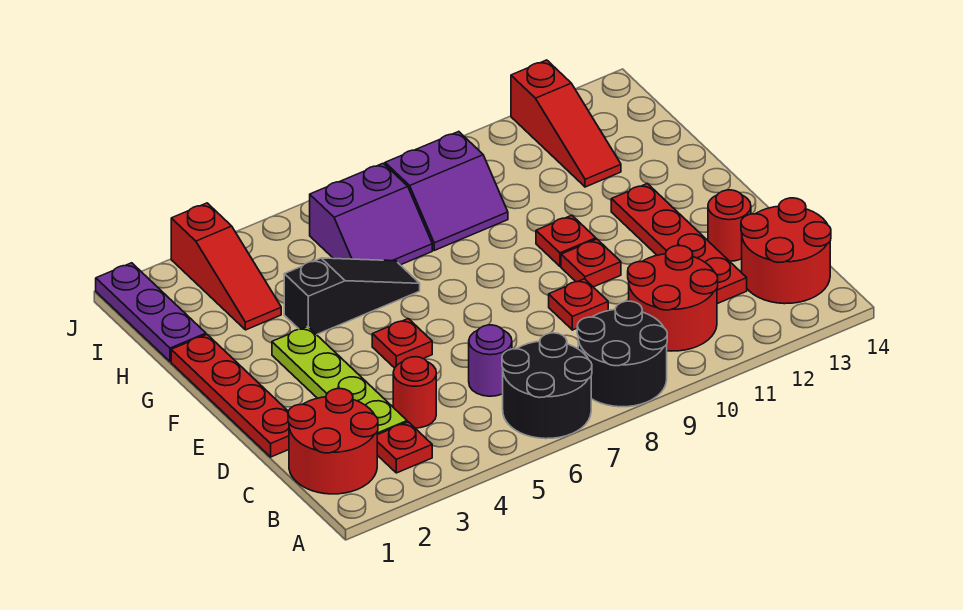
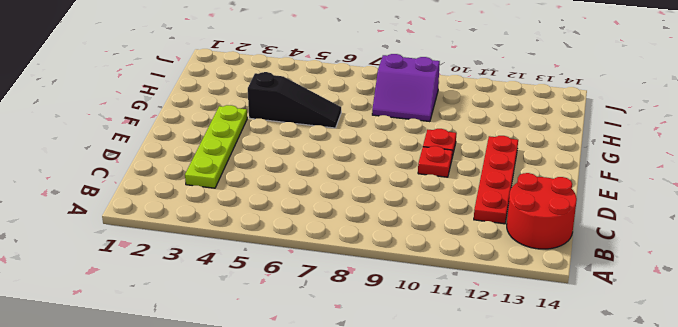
none -> black 2x2 round brick [502,333,592,439]
none -> black 2x2 round brick [577,301,667,407]
none -> red 2x2 round brick [288,389,378,494]

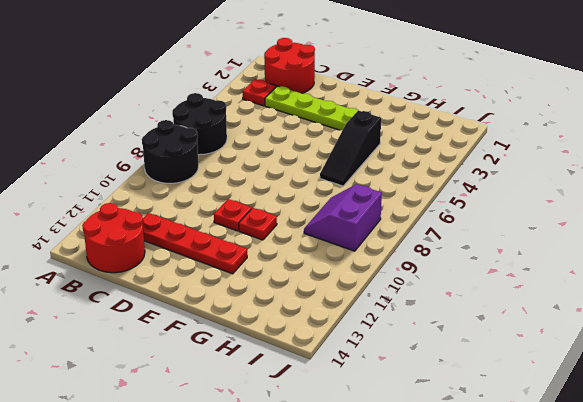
none -> red 2x2 round brick [628,246,718,351]
none -> red 1x1 round brick [393,357,436,428]
none -> purple 1x1 round brick [469,325,512,396]

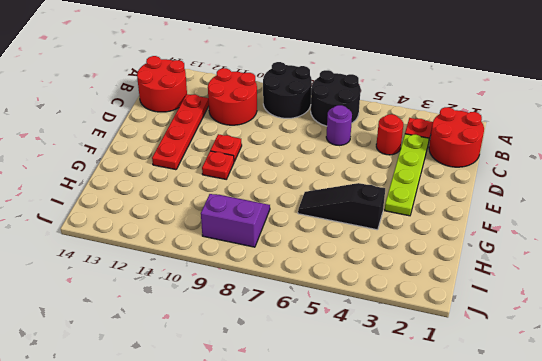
none -> red 1x4 plate [171,334,289,457]
none -> red 1x1 plate [549,279,608,330]
none -> red 1x1 round brick [708,190,751,261]

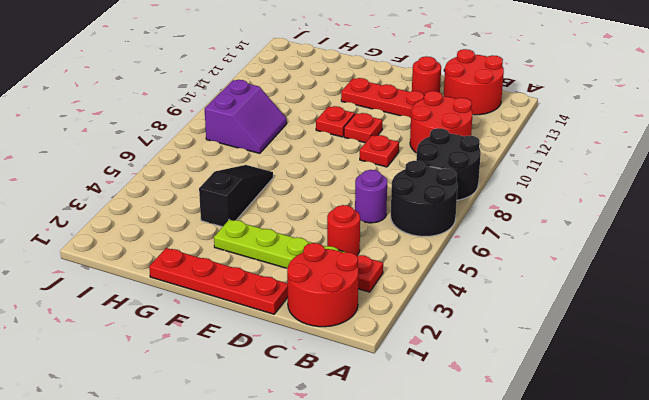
none -> red 1x1 plate [372,319,432,368]
none -> purple 1x3 plate [96,263,206,362]
none -> red 1x3 slope [171,203,281,330]

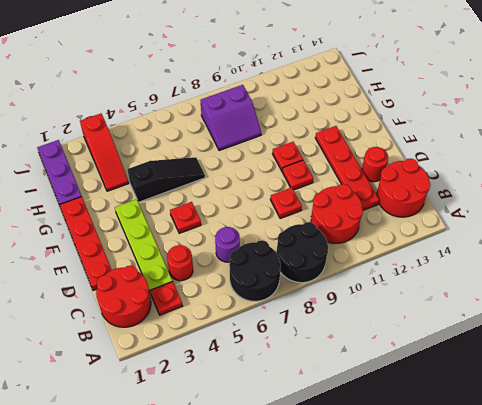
none -> purple 2x2 slope [310,163,432,265]
none -> red 1x3 slope [511,60,621,187]

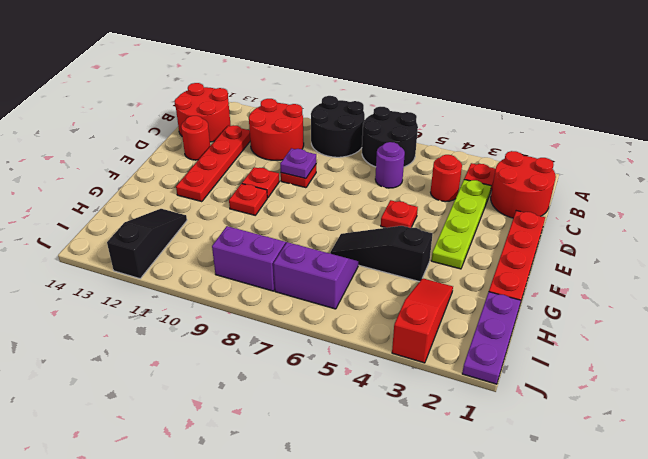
purple 1x1 plate [280,148,316,179] -> none
black 1x3 slope [107,209,187,279] -> red 1x3 slope [511,60,621,187]

